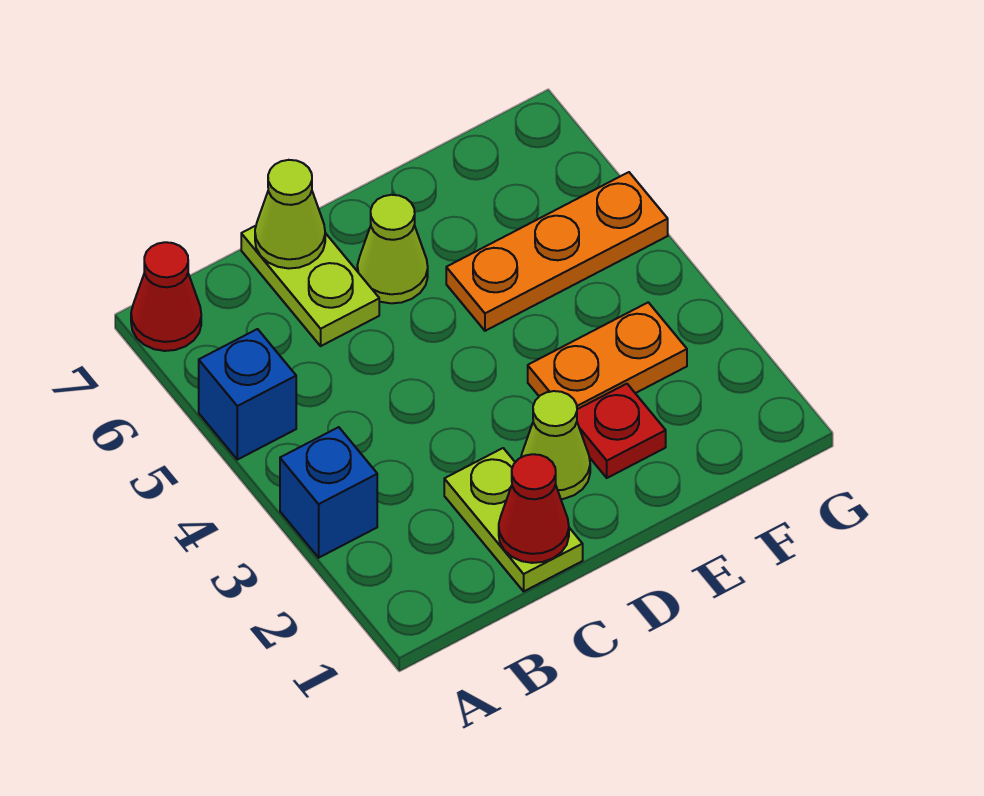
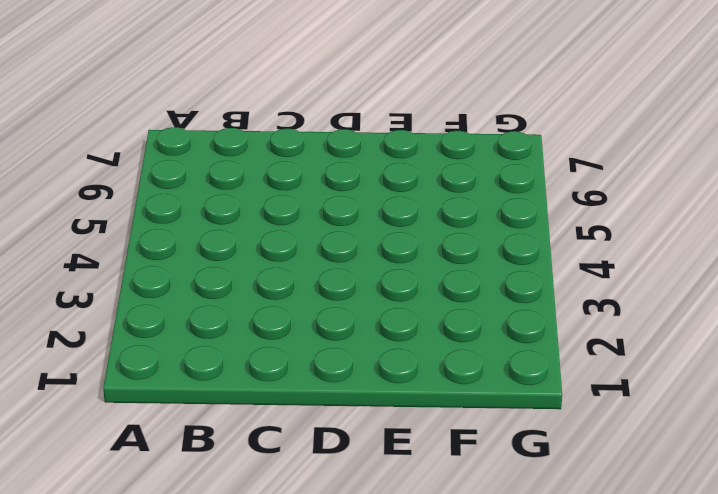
none -> blue 1x1 brick [280,427,377,558]
none -> blue 1x1 brick [199,329,296,460]
none -> red 1x1 cone [131,242,201,351]

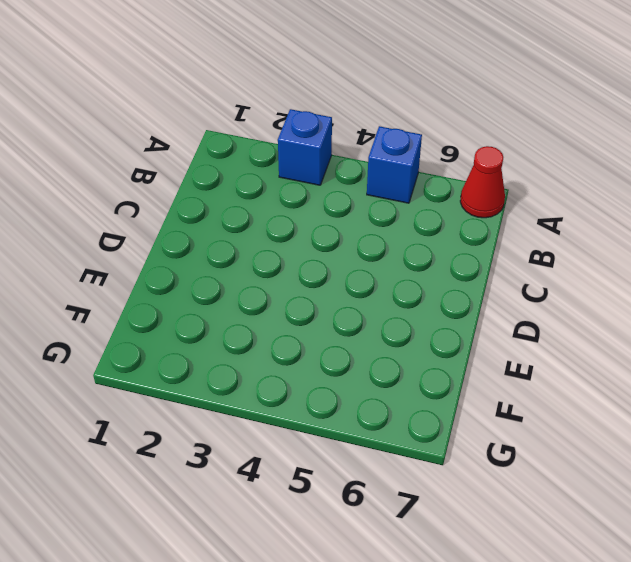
none -> lime 1x2 plate [444,448,583,591]
none -> lime 1x2 plate [241,226,379,346]
none -> lime 1x1 cone [521,391,590,499]

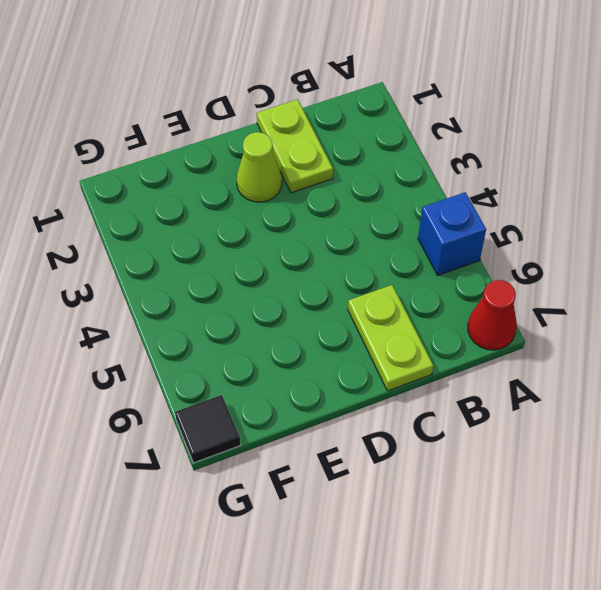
black 1x1 tile [175,395,240,463] -> none
none -> blue 1x1 brick [280,427,377,558]
none -> lime 1x1 cone [357,195,428,303]
none -> red 1x1 plate [577,384,666,478]

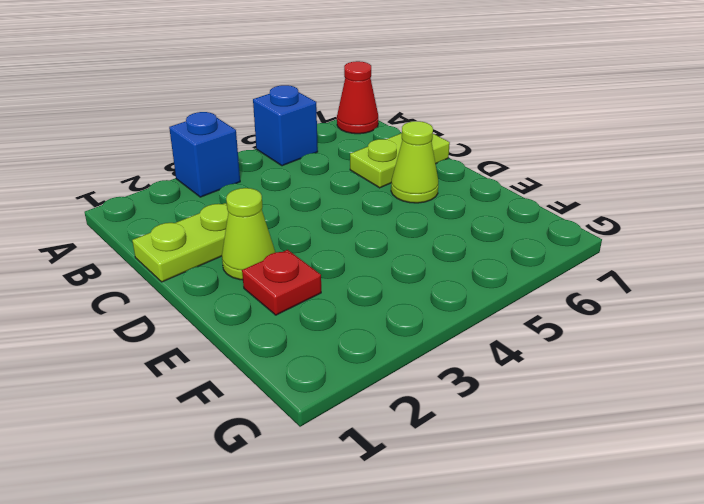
none -> orange 1x2 plate [528,302,687,409]
none -> orange 1x3 plate [446,172,668,331]
none -> red 1x1 cone [499,454,569,563]

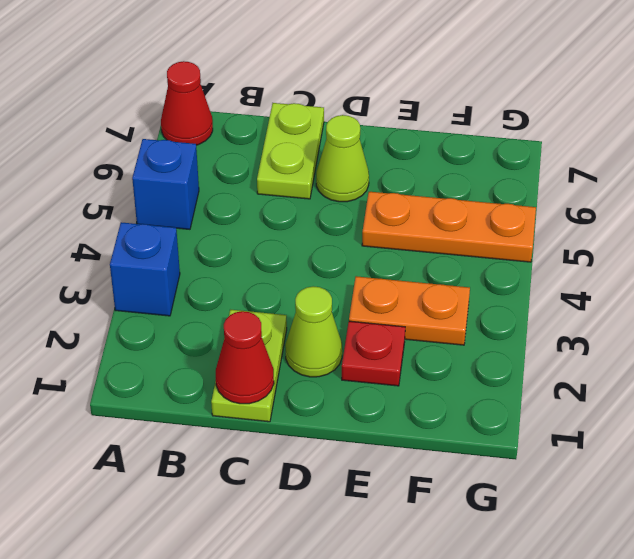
none -> lime 1x1 cone [255,160,325,268]

